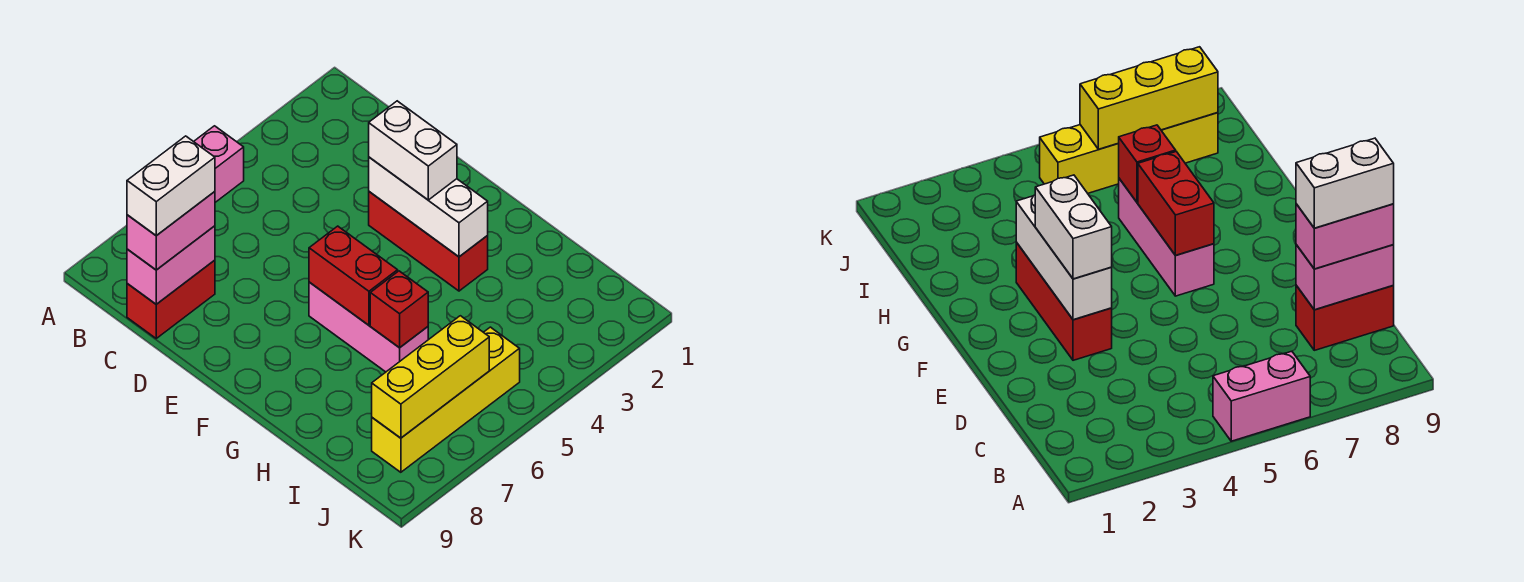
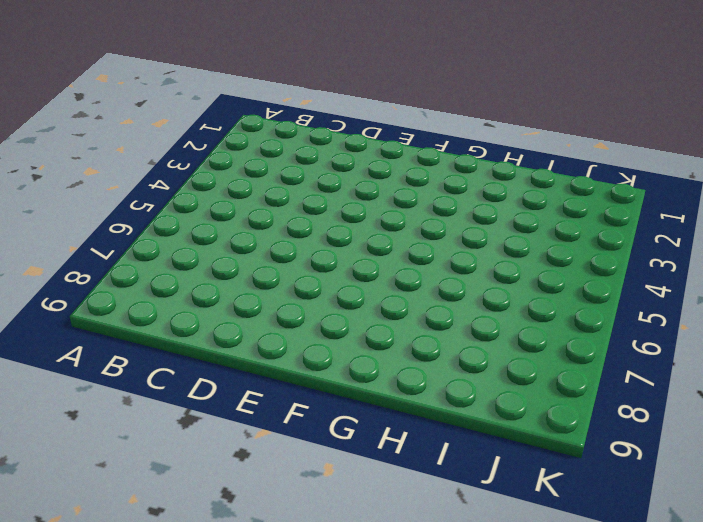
none -> pink 1x2 brick [194,126,244,202]
none -> red 1x2 brick [127,260,215,338]
none -> red 1x3 brick [369,192,488,291]

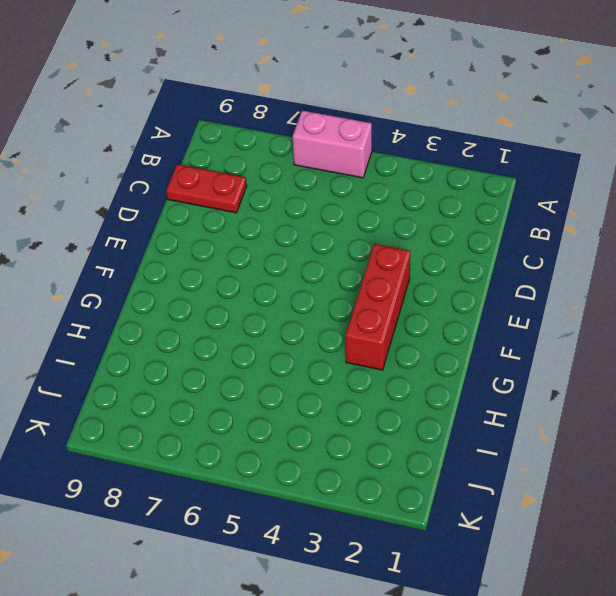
red 1x2 plate [166,164,247,213] -> red 1x2 brick [127,260,215,338]
none -> pink 1x3 brick [309,282,428,372]
none -> yellow 1x4 brick [372,327,520,472]
none -> pink 1x2 brick [127,226,215,304]

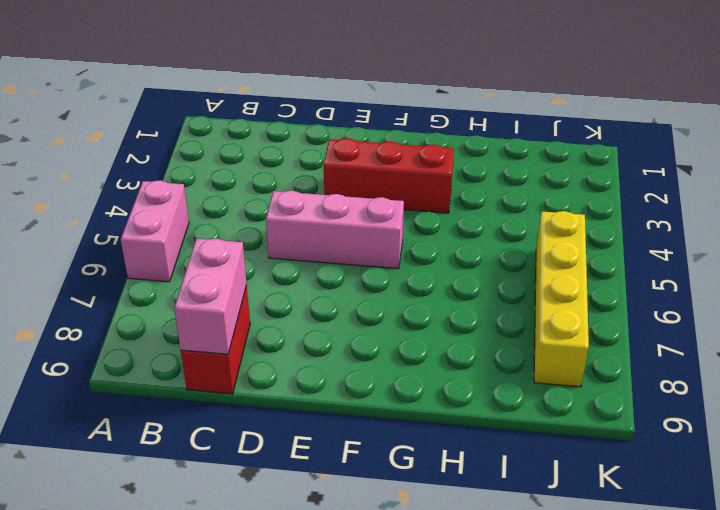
pink 1x3 brick [266,190,404,269] -> pink 1x3 brick moved to [309,282,428,372]
none -> white 1x3 brick [369,157,488,257]
none -> red 1x2 brick [309,226,398,325]
none -> red 1x1 brick [370,271,428,348]

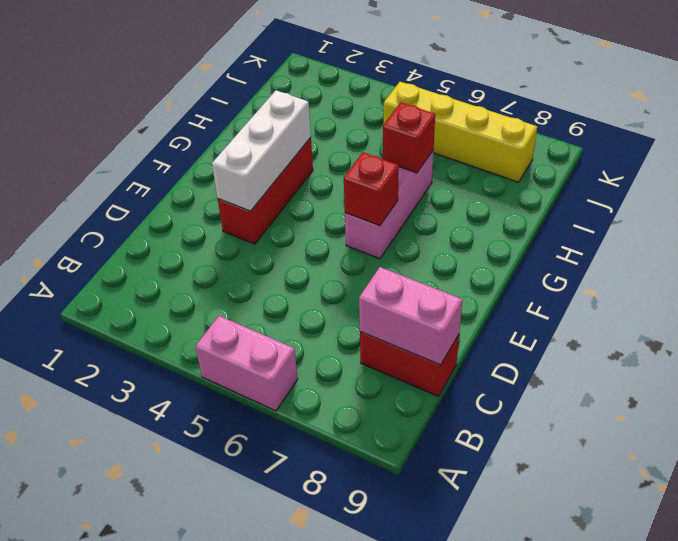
red 1x1 brick [344,152,399,226] -> red 1x2 brick [309,226,398,325]
none -> yellow 1x3 brick [372,316,489,438]
none -> pink 1x2 brick [127,192,215,270]
none -> white 1x2 brick [369,101,457,200]

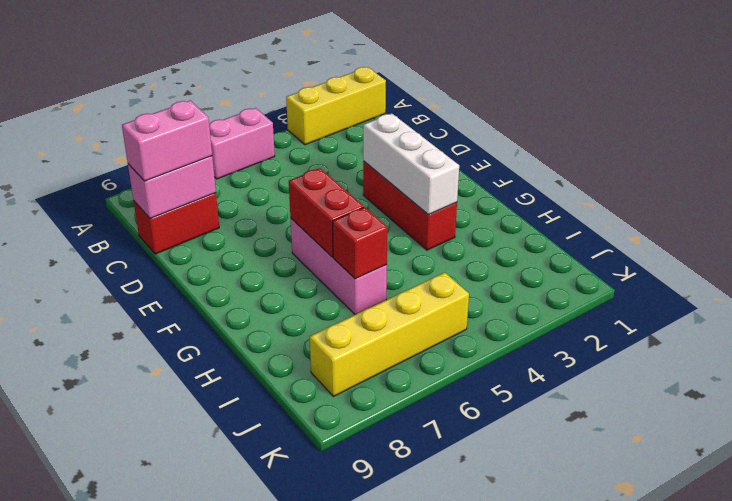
yellow 1x3 brick [286,67,386,145] -> yellow 1x3 brick moved to [372,316,489,438]
none -> white 1x2 brick [369,101,457,200]
none -> white 1x2 brick [127,136,215,236]

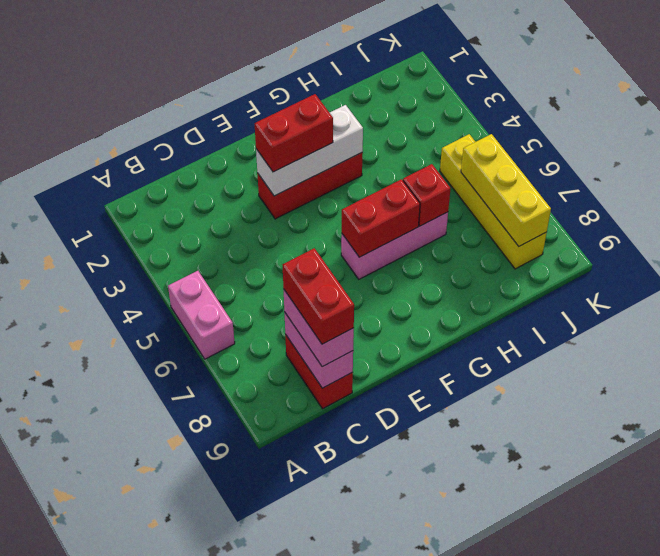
red 1x2 brick [283,248,354,344] -> white 1x2 brick [127,136,215,236]
red 1x2 brick [255,94,333,172] -> white 1x2 brick [369,101,457,200]

